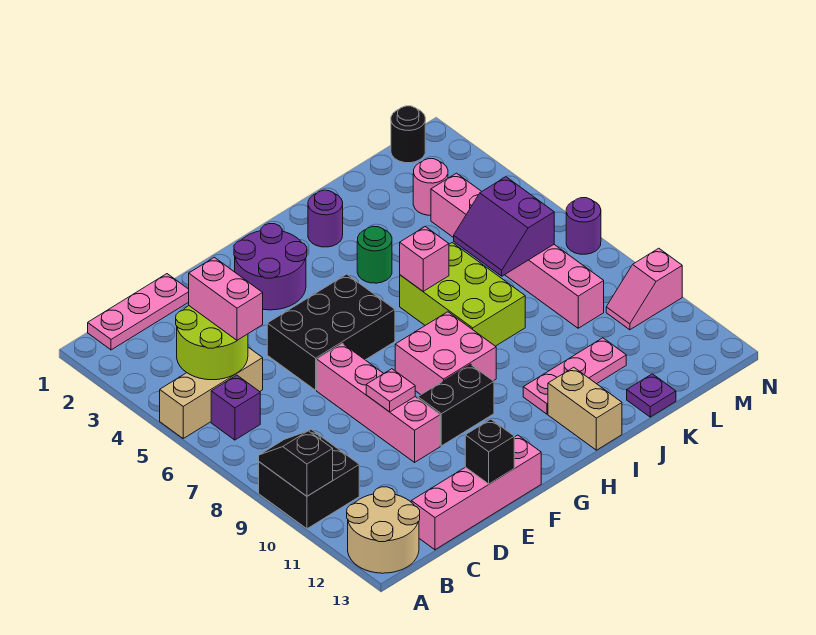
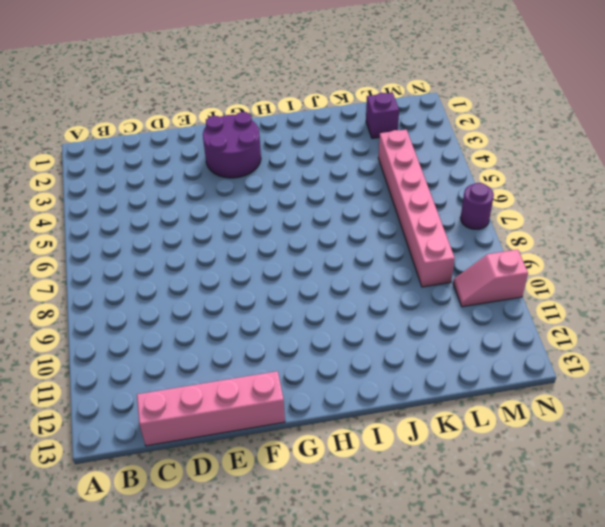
purple 1x1 brick [366,93,399,138] -> purple 1x1 brick moved to [211,375,260,440]
none -> tan 1x3 brick [160,347,263,438]
none -> black 2x2 brick [259,429,359,529]
none -> tan 2x2 round brick [347,487,420,573]

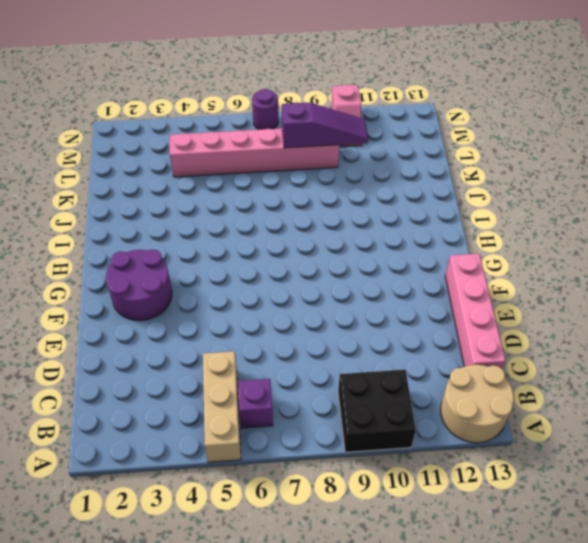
purple 1x3 slope [282,103,368,148] -> none
none -> pink 1x3 plate [88,274,189,350]
none -> black 2x3 brick [267,274,395,390]
none -> pink 1x4 brick [317,344,440,462]

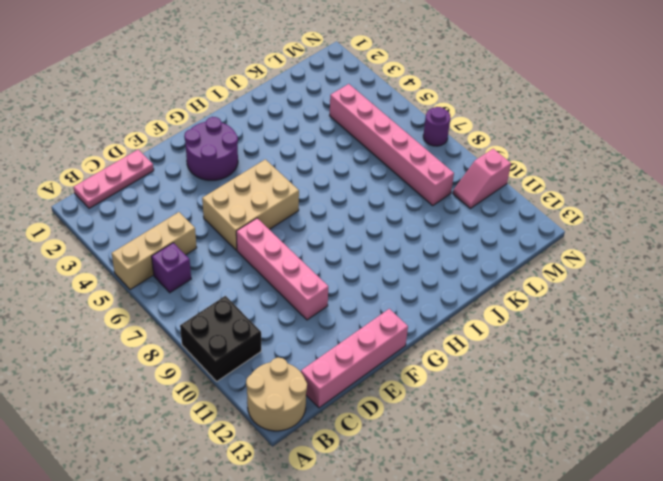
tan 2x3 brick [202,159,299,250] -> black 2x3 brick [267,274,395,390]
none -> black 1x2 brick [418,364,494,446]
none -> pink 2x2 brick [395,312,496,395]
none -> purple 1x1 round brick [308,190,343,247]

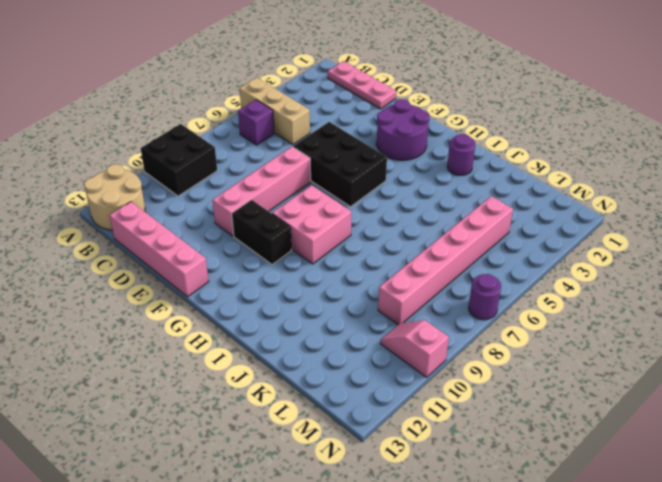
none -> green 1x1 round brick [357,226,392,283]
none -> lime 2x3 brick [400,243,525,346]
none -> pink 1x3 plate [523,338,626,414]

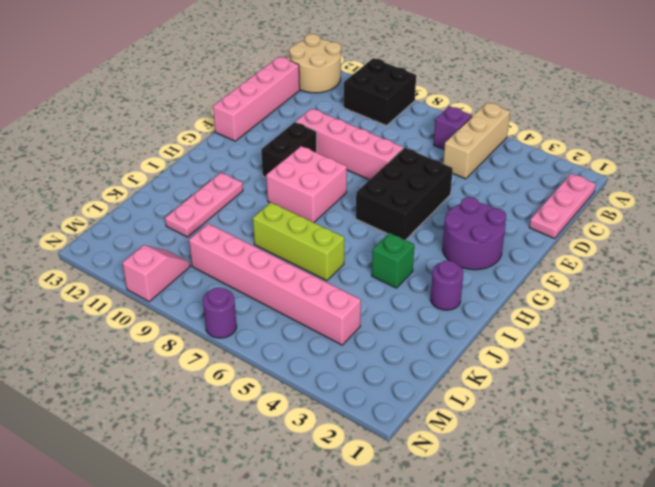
green 1x1 brick [372,233,414,288] -> green 1x1 round brick [357,226,392,283]
lime 1x3 brick [253,202,344,281] -> lime 2x3 brick [400,243,525,346]
none -> tan 1x2 brick [548,367,622,450]
none -> purple 1x1 plate [627,374,676,417]
none -> pink 1x1 round brick [413,159,448,215]

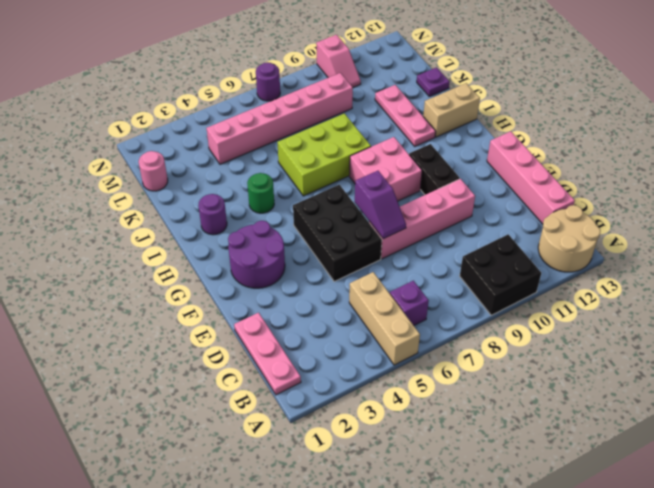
purple 1x2 slope [355,171,406,239] -> none
pink 1x1 round brick [139,151,168,191] -> pink 1x1 round brick moved to [413,159,448,215]
none -> black 1x1 round brick [391,106,425,163]
none -> black 1x2 slope [259,431,333,496]
none -> lime 2x2 round brick [176,306,248,380]

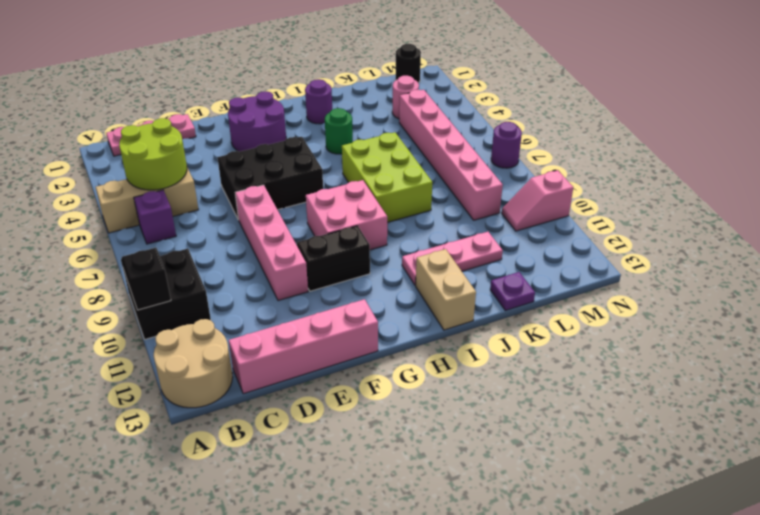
none -> pink 1x1 plate [366,369,415,412]
none -> black 1x1 brick [465,419,514,484]
none -> pink 1x1 brick [400,227,449,291]

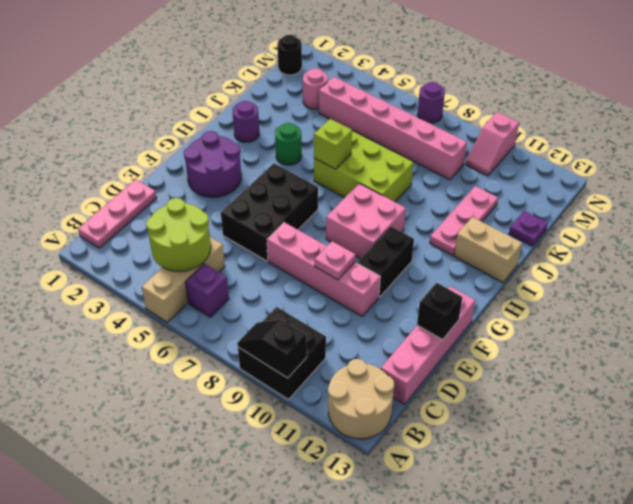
lime 1x1 brick [314,119,352,169] -> pink 1x1 brick [400,227,449,291]
none -> purple 2x2 slope [454,177,554,276]
none -> pink 1x2 brick [189,257,263,340]

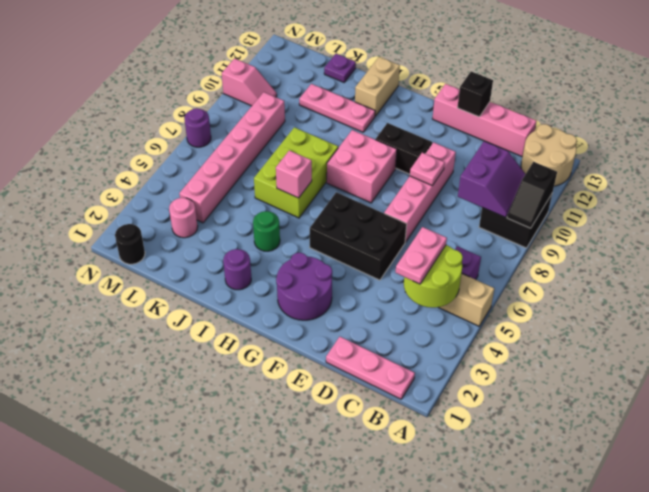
purple 2x2 slope [458,141,525,217] -> purple 2x2 slope moved to [454,177,554,276]
pink 1x2 plate [395,227,447,284] -> pink 1x2 brick [189,257,263,340]

